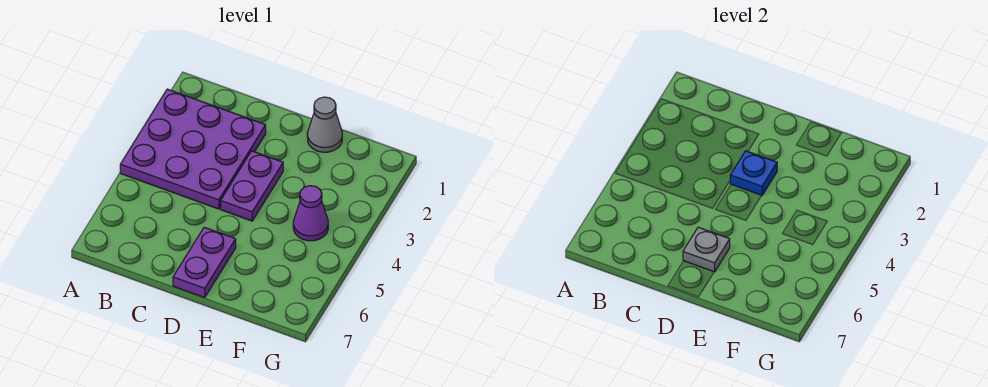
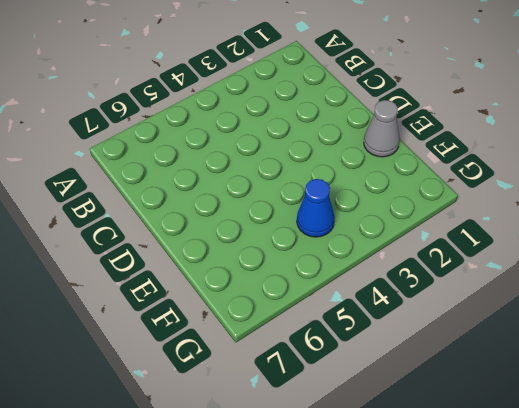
blue 1x1 cone [297,179,335,237] -> purple 1x1 cone [293,186,328,241]
none -> purple 3x3 plate [120,89,266,209]
none -> purple 1x2 plate [221,151,283,221]

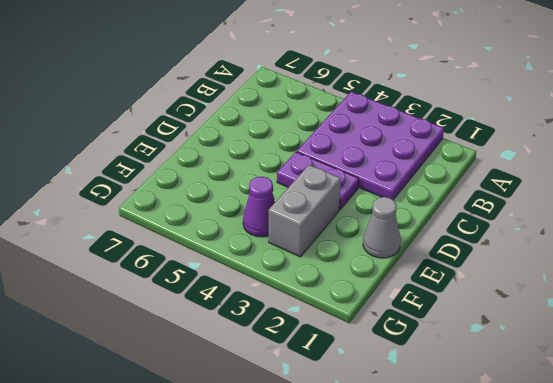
grey 1x2 brick [269,165,341,257] -> none
none -> purple 1x2 plate [173,227,236,298]
none -> blue 1x1 plate [730,151,777,195]

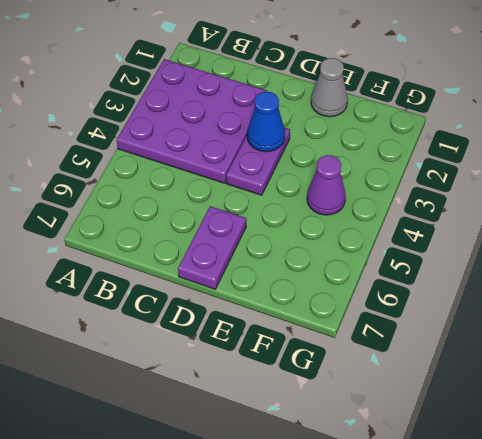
blue 1x1 cone [247,91,285,152] -> blue 1x1 plate [730,151,777,195]
none -> grey 1x1 plate [683,227,730,272]

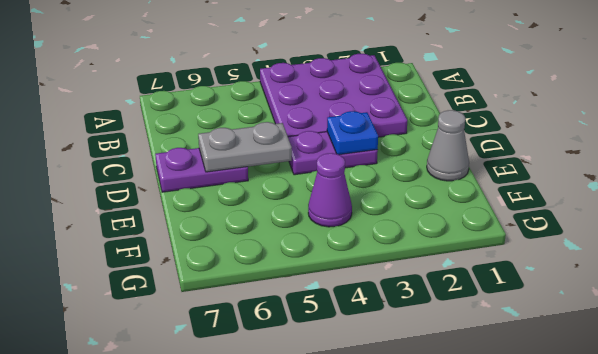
grey 1x2 plate [198,122,292,172] -> grey 1x1 plate [683,227,730,272]

